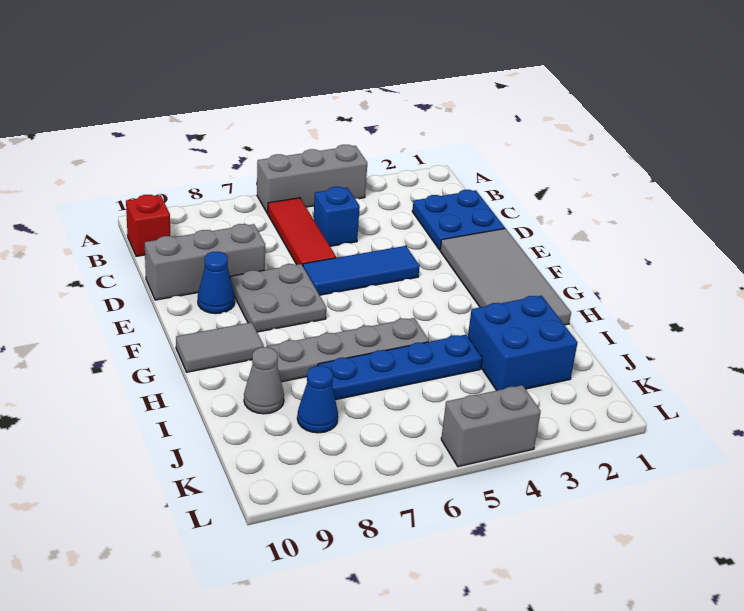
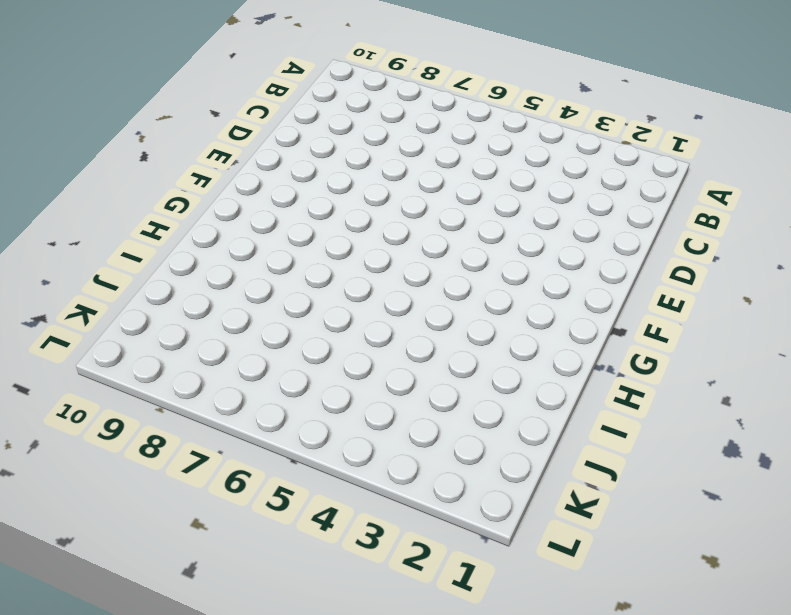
none -> grey 1x3 brick [257,145,367,213]
none -> red 1x3 tile [268,198,336,266]
none -> red 1x1 brick [126,195,170,256]

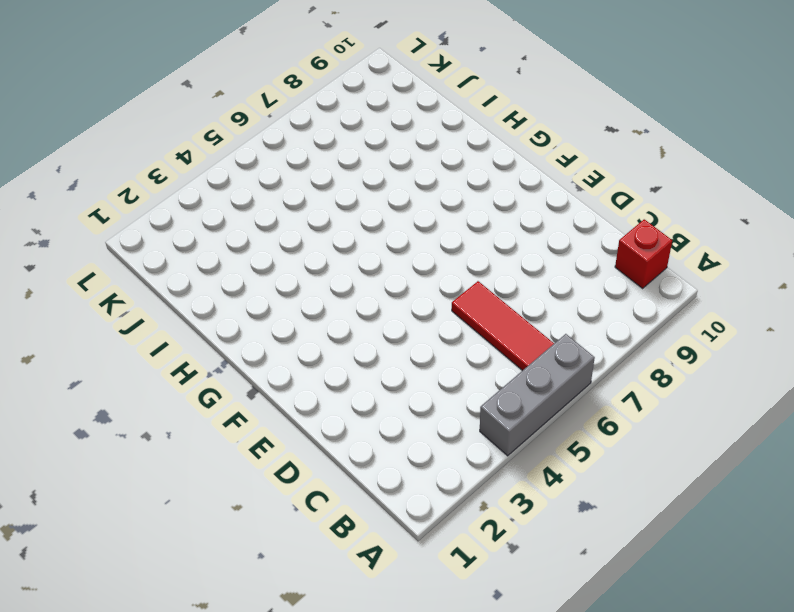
none -> blue 2x2 plate [412,190,505,250]
none -> blue 1x1 brick [314,187,360,246]
none -> grey 1x3 brick [145,224,265,300]

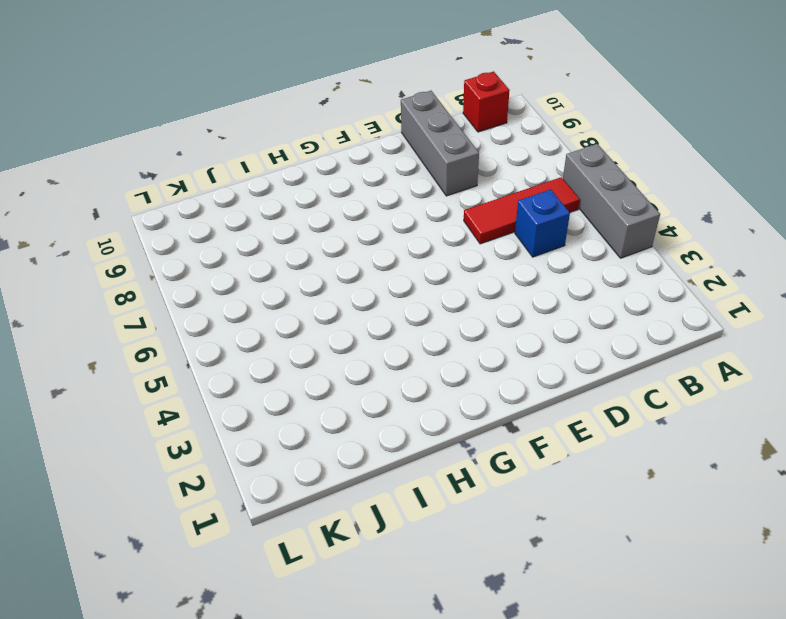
none -> blue 2x2 plate [412,190,505,250]
none -> grey 2x4 tile [440,229,571,325]
none -> blue 1x3 tile [303,246,420,295]

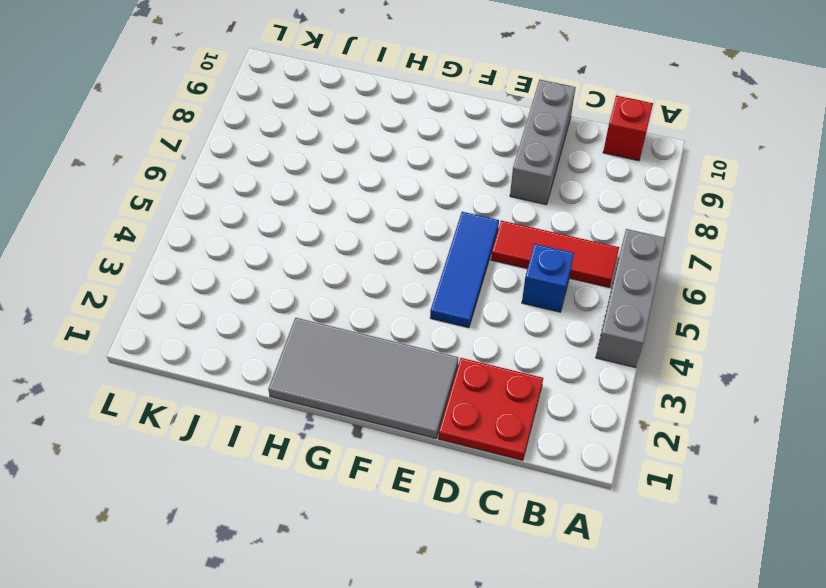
red 2x2 plate [438,358,543,461] -> blue 2x2 plate [412,190,505,250]
none -> grey 2x2 plate [230,264,326,332]
none -> blue 1x1 cone [198,252,235,314]
none -> grey 1x2 tile [176,322,264,372]

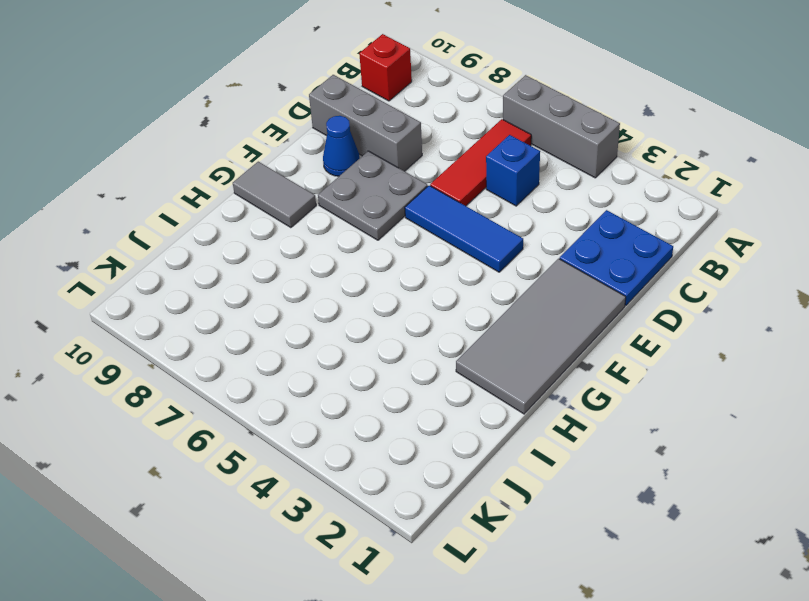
none -> grey 1x4 plate [266,318,429,382]
none -> blue 2x2 brick [468,296,578,391]
none -> blue 1x4 plate [318,335,482,400]

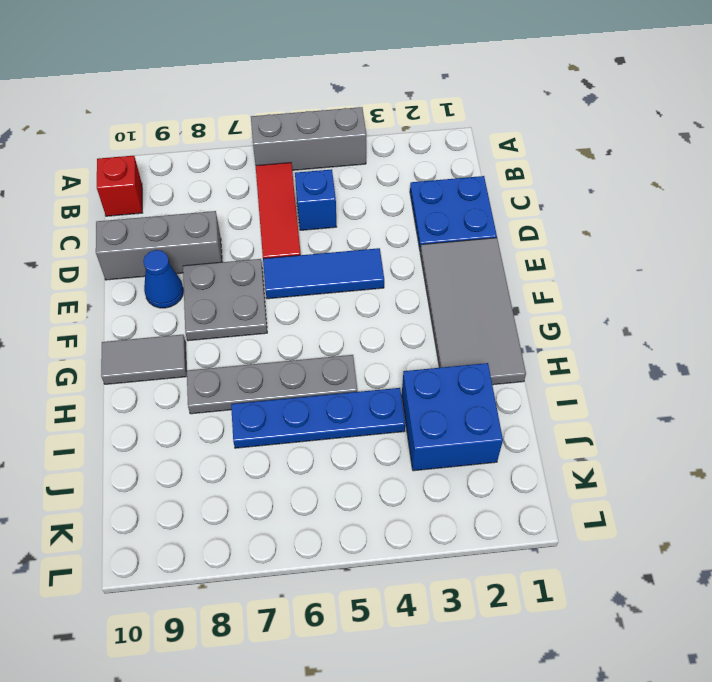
none -> grey 1x1 cone [244,347,284,414]
none -> blue 1x1 cone [297,366,338,433]
none -> grey 1x2 brick [441,385,541,467]

